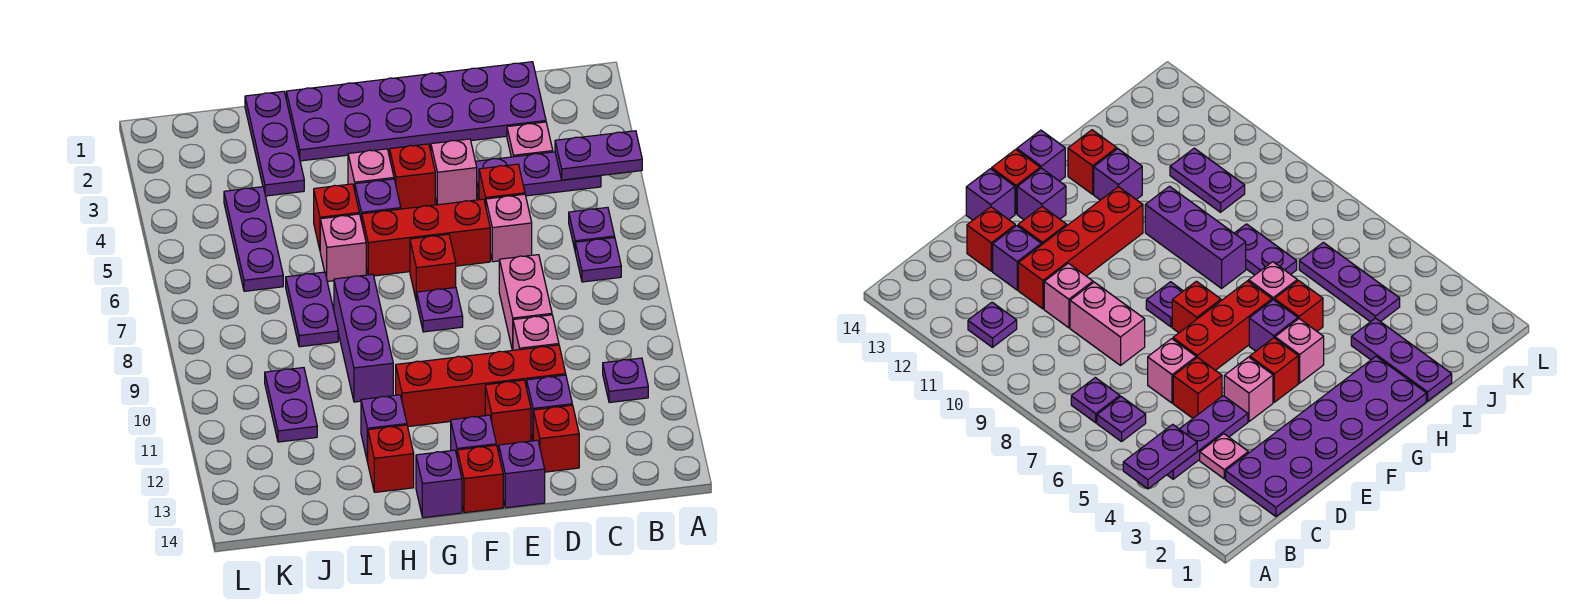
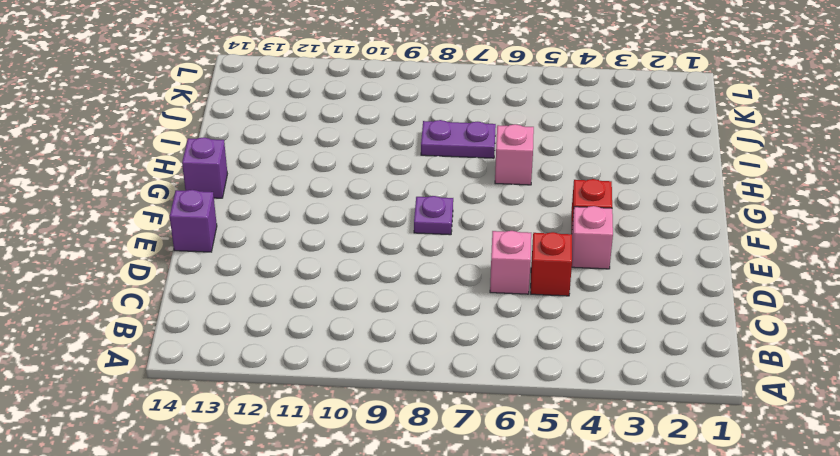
none -> purple 1x3 plate [476,152,601,200]
none -> purple 1x1 plate [569,207,615,249]
none -> purple 1x1 plate [575,238,621,282]
none -> purple 1x1 plate [603,358,648,403]

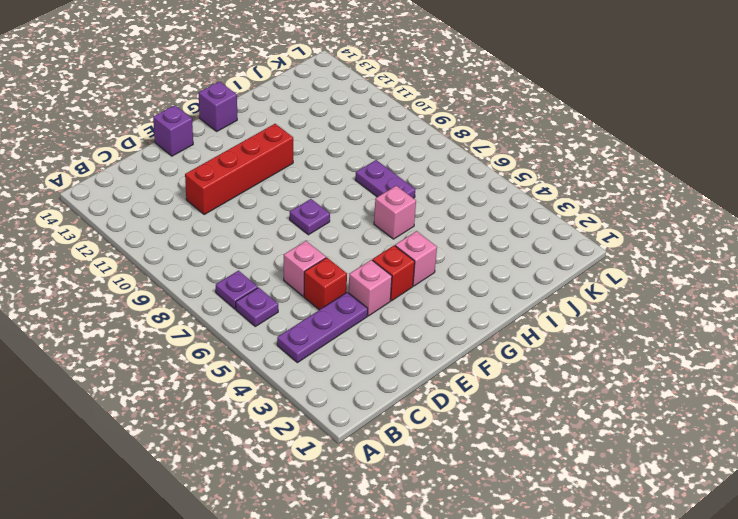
none -> purple 1x1 plate [603,358,648,403]
none -> purple 2x6 plate [286,62,546,161]
none -> pink 1x1 plate [507,122,553,157]
none -> pink 1x2 brick [499,255,552,350]

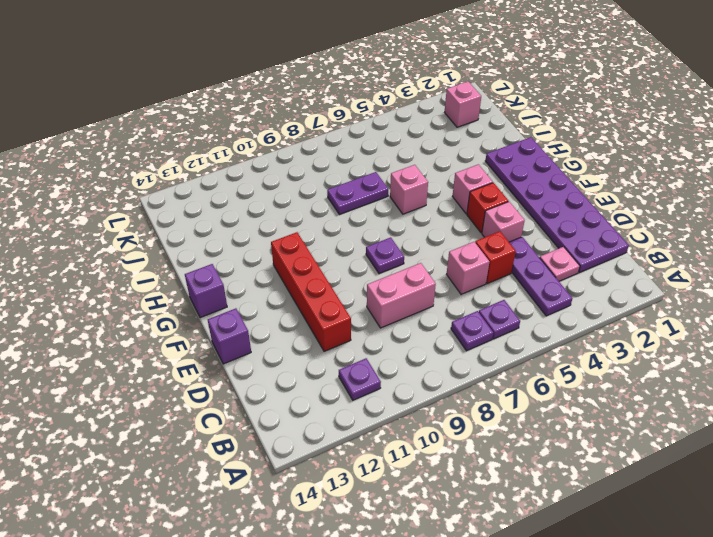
pink 1x1 brick [445,82,481,127] -> pink 1x1 brick moved to [513,315,559,350]
none -> purple 1x1 brick [527,375,572,440]
none -> red 1x1 brick [533,405,579,472]
none -> red 1x3 brick [362,199,490,276]
none -> red 1x1 brick [485,380,531,447]

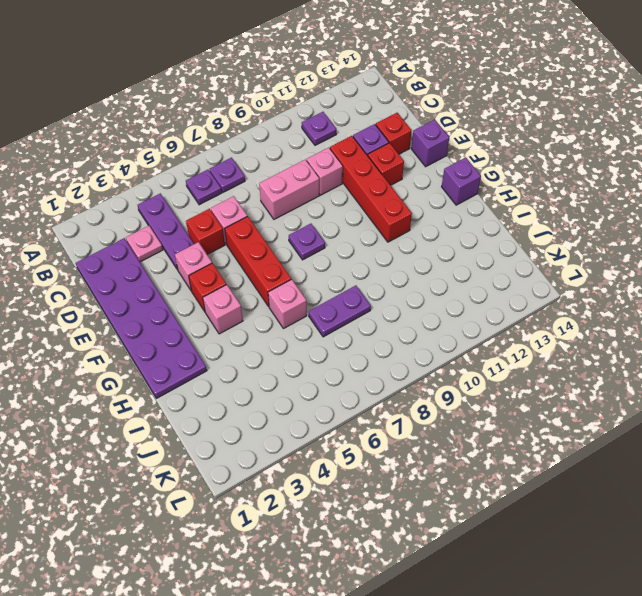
none -> red 1x1 brick [410,234,456,301]
none -> purple 1x1 brick [451,415,496,455]
none -> red 1x1 brick [457,445,503,513]
none -> purple 1x1 brick [355,179,401,221]

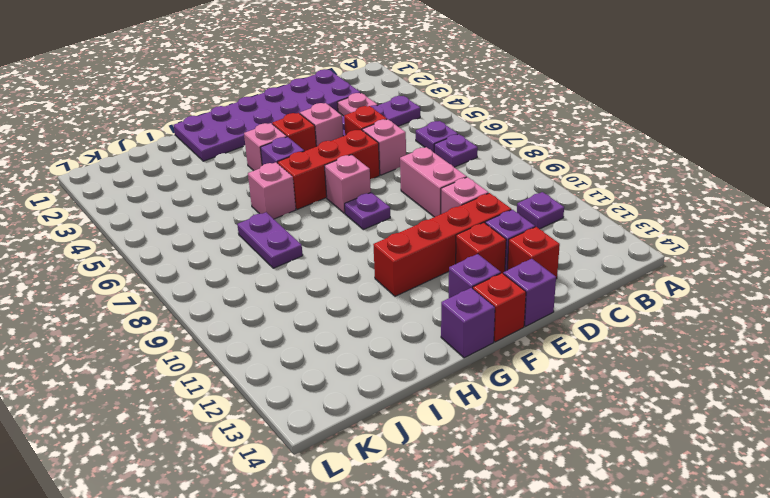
pink 1x1 brick [325,155,371,213] -> red 1x1 brick [410,234,456,301]
none -> red 1x1 brick [314,184,359,249]
none -> purple 1x3 brick [334,274,393,402]
none -> purple 1x1 brick [361,395,407,462]
none -> red 1x1 brick [368,425,414,492]

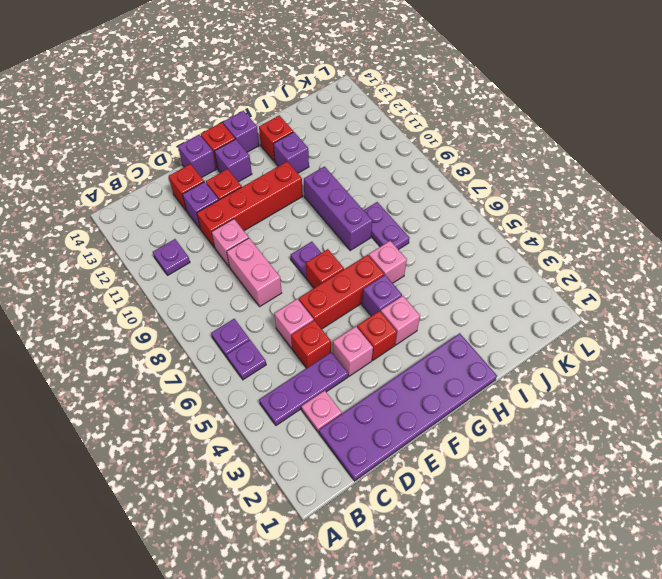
none -> red 1x1 brick [314,184,359,249]
none -> purple 1x3 plate [245,91,304,196]
none -> purple 1x3 plate [224,187,283,291]
none -> purple 1x2 plate [265,368,317,442]

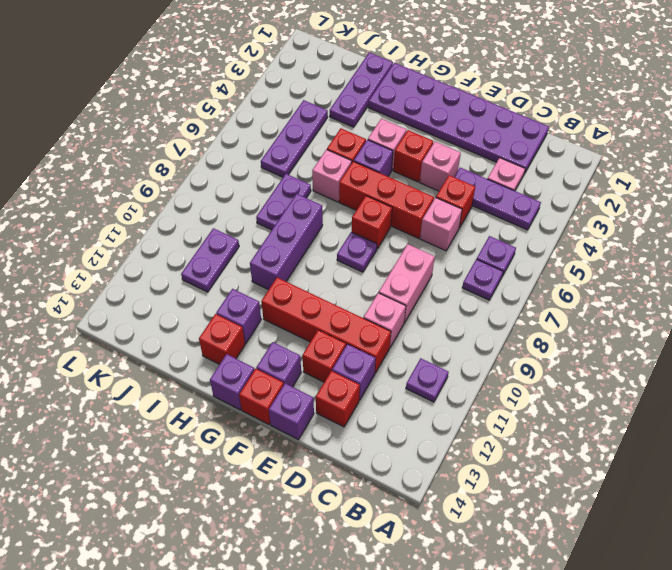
none -> purple 1x2 plate [555,131,642,180]

